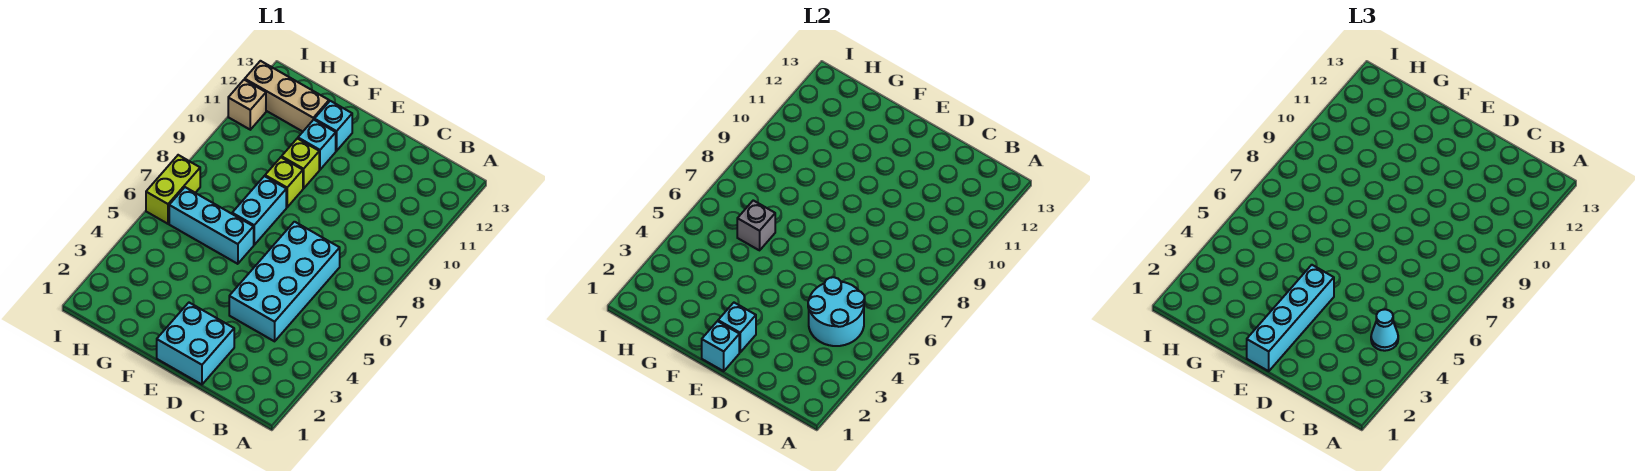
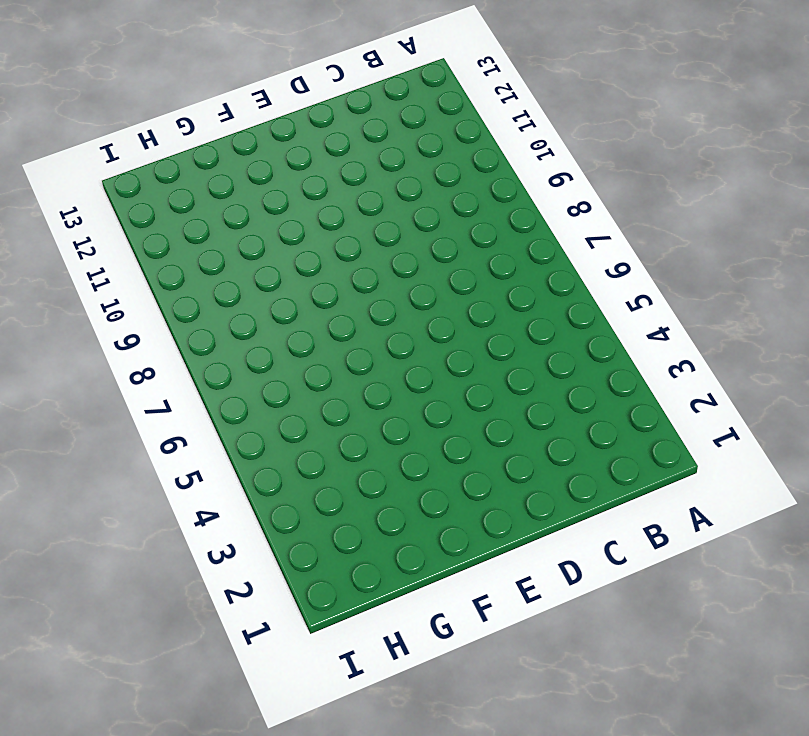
none -> cyan 2x4 brick [229,222,340,341]
none -> cyan 2x2 brick [157,303,234,384]
none -> cyan 1x3 brick [169,187,254,264]

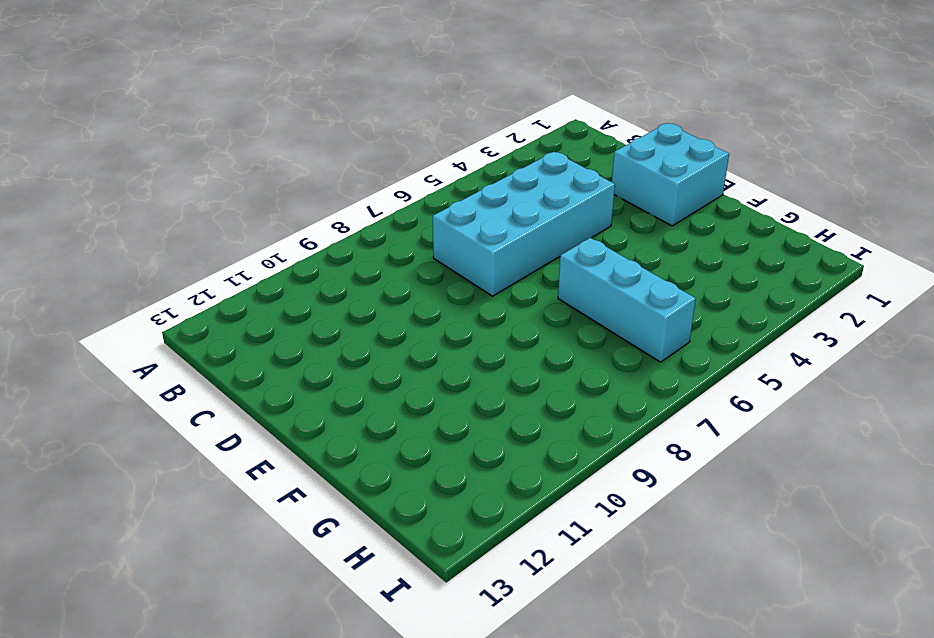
none -> cyan 1x2 brick [232,176,286,245]
none -> lime 1x1 brick [265,157,303,207]
none -> lime 1x1 brick [282,138,319,188]

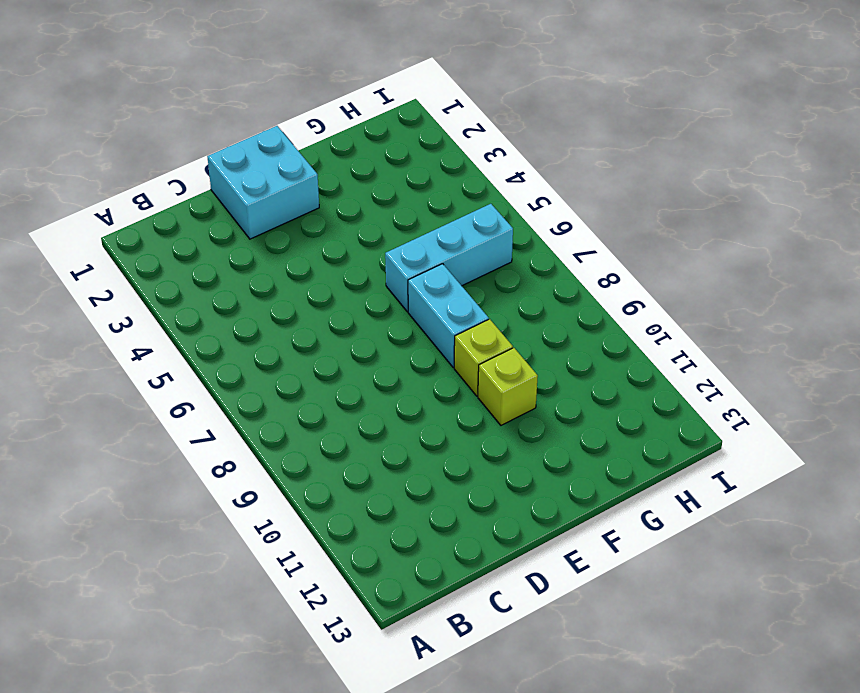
none -> cyan 2x4 brick [229,222,340,341]
none -> cyan 1x1 brick [298,120,336,170]
none -> cyan 1x1 brick [314,101,352,151]

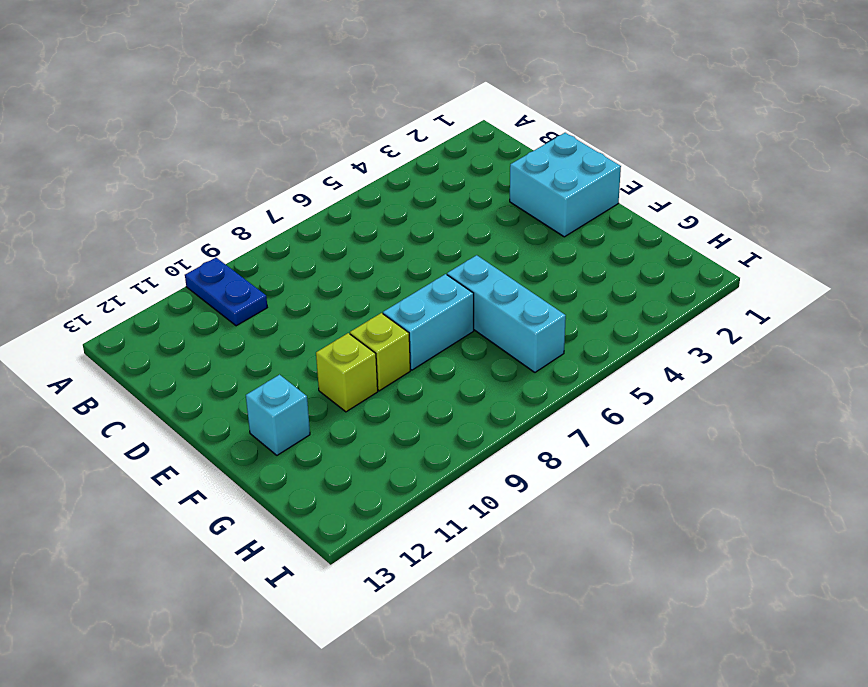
blue 1x2 plate [185,258,267,326] -> none
none -> cyan 2x4 brick [229,222,340,341]
none -> cyan 1x1 brick [298,120,336,170]
none -> tan 1x3 brick [245,61,329,132]

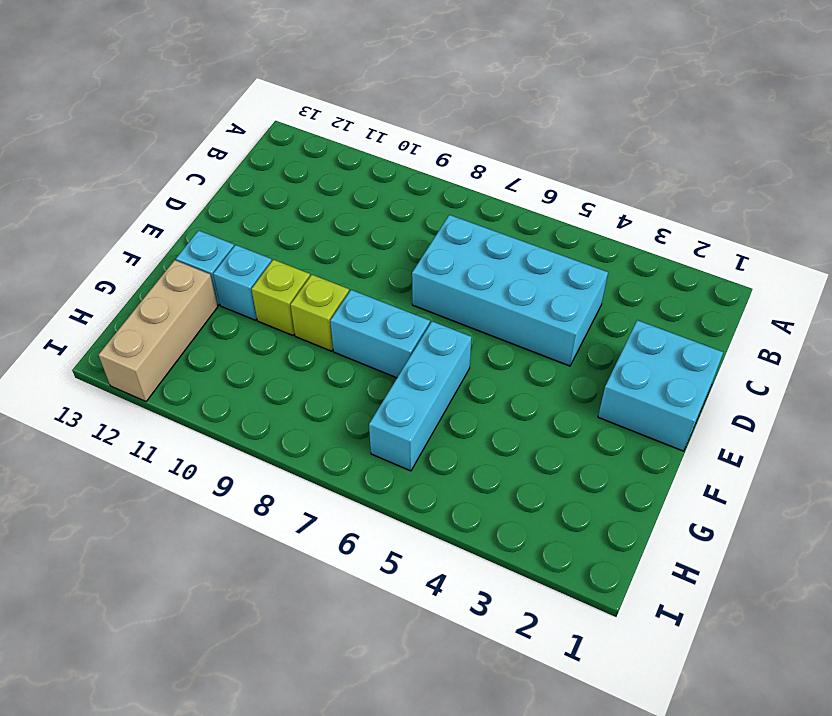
none -> lime 1x2 brick [146,155,200,224]
none -> tan 1x1 brick [228,80,266,130]
none -> cyan 2x2 round brick [808,277,865,346]

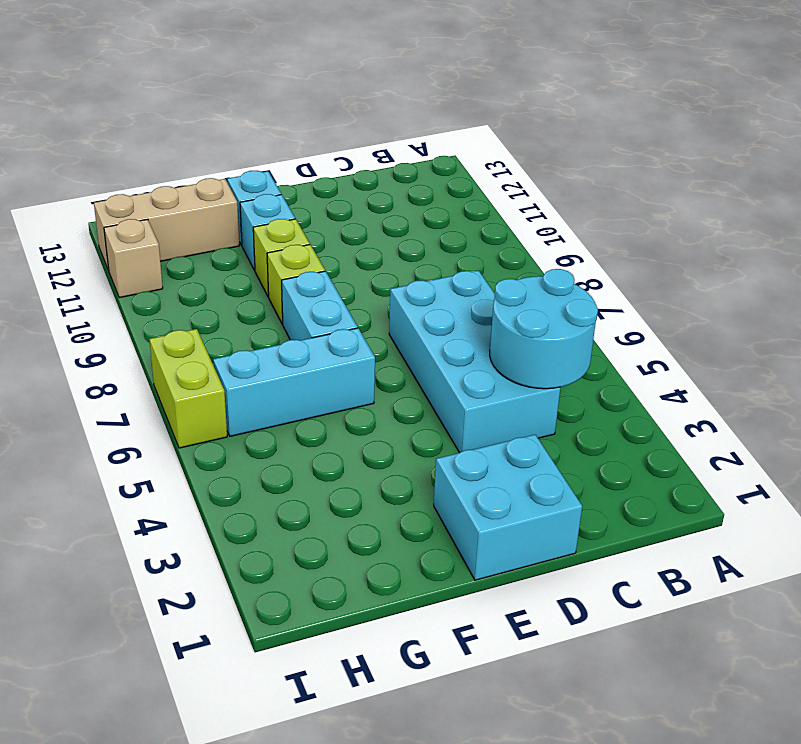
none -> cyan 1x1 brick [702,321,739,371]
none -> cyan 1x1 brick [718,303,756,352]
none -> grey 1x1 brick [737,200,775,250]

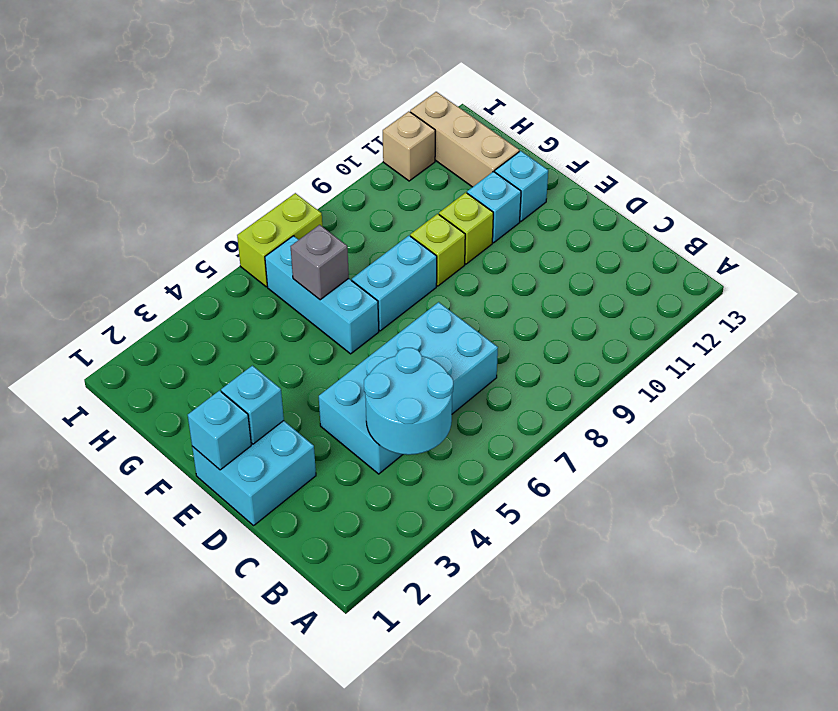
none -> cyan 1x1 cone [1371,309,1398,351]
none -> cyan 1x4 brick [1247,265,1334,371]

